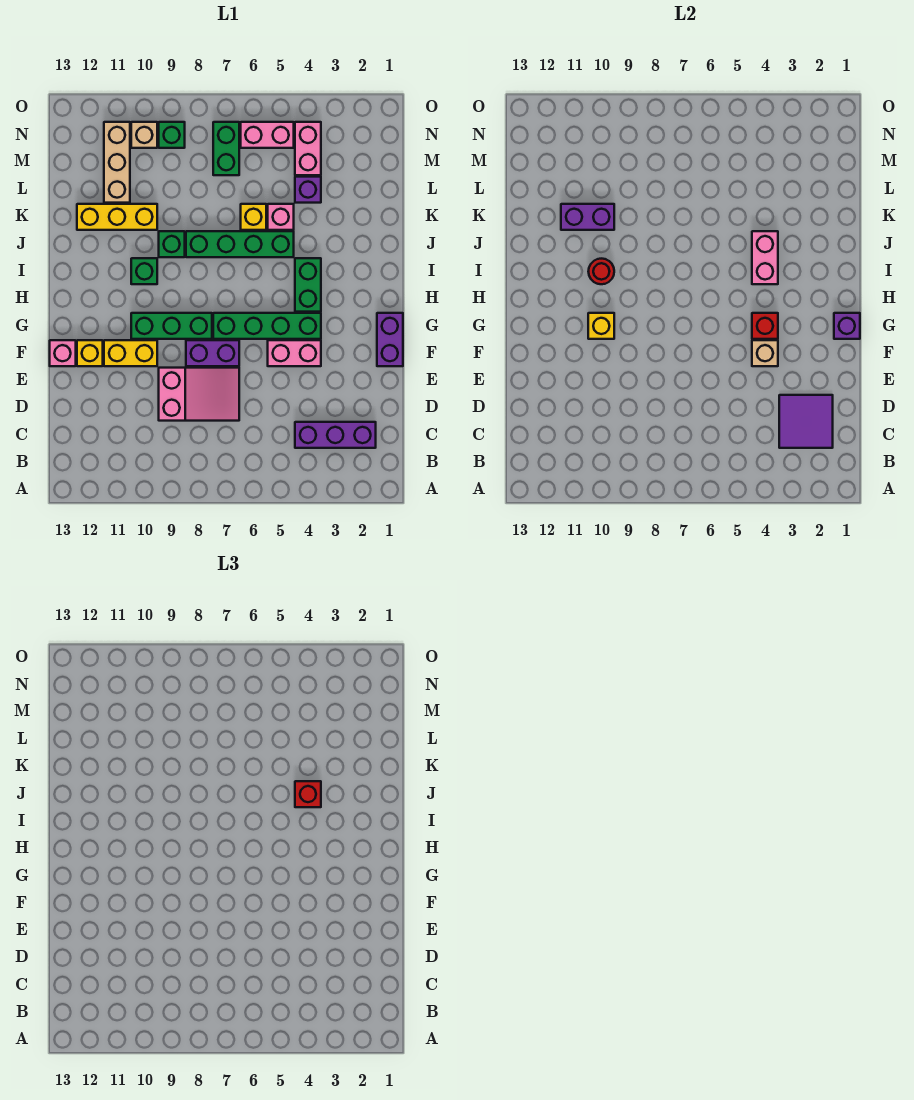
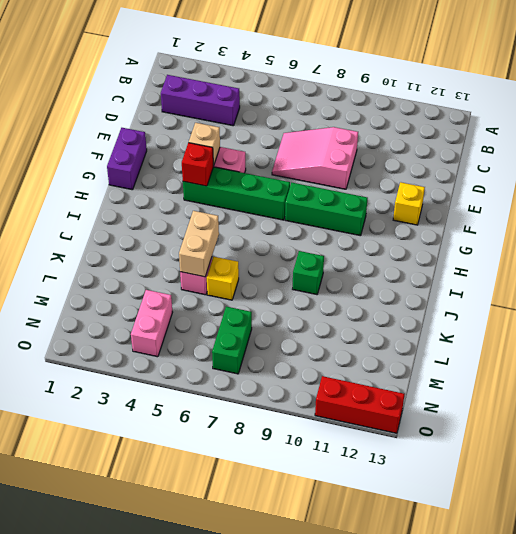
tan 1x2 brick [179,211,219,277] -> none
red 1x3 brick [315,376,404,433] -> none
none -> purple 1x2 brick [186,340,239,366]
none -> yellow 1x2 brick [104,340,157,366]
none -> pink 1x1 brick [50,340,76,366]
none -> green 1x2 brick [295,258,321,312]

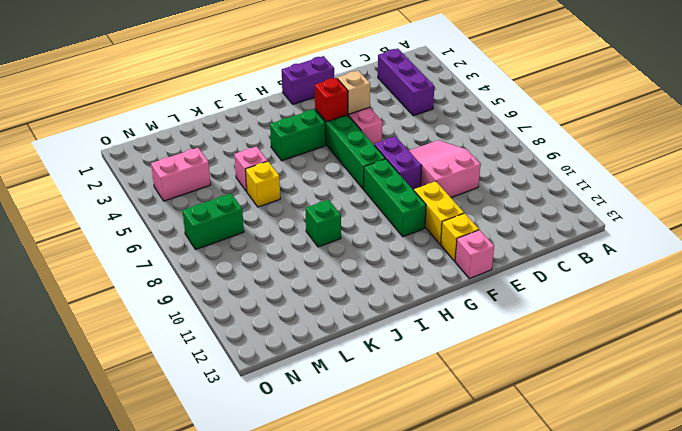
none -> green 1x1 brick [131,258,157,284]
none -> green 1x4 brick [186,231,294,257]
none -> yellow 1x3 brick [77,204,157,230]
none -> purple 1x1 brick [295,177,321,203]

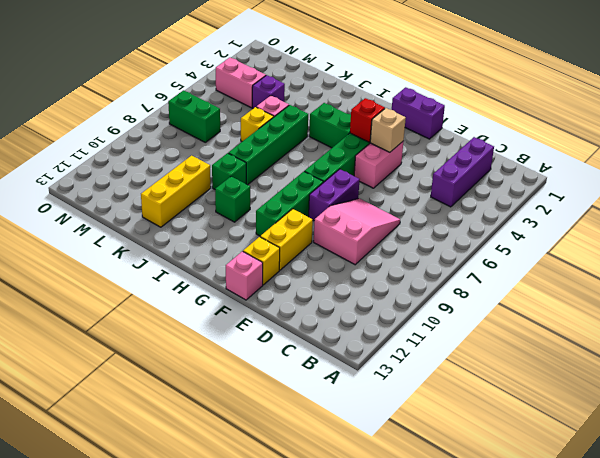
none -> tan 1x3 brick [104,122,130,203]
none -> pink 1x2 brick [241,122,294,148]
none -> green 1x1 brick [159,122,185,148]
none -> tan 1x1 brick [131,122,157,148]

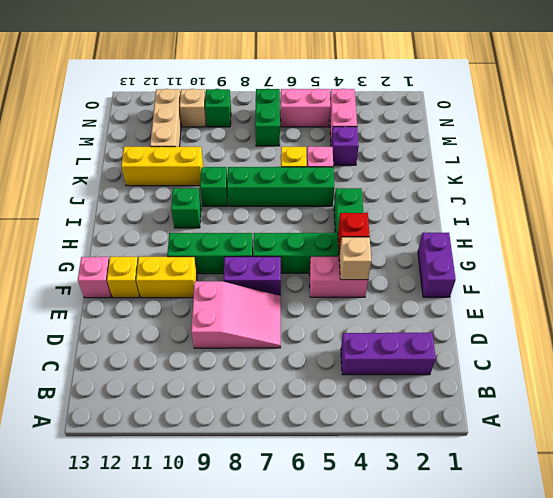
none -> purple 2x2 tile [779,395,833,448]
none -> purple 1x1 brick [834,313,860,339]
none -> yellow 1x1 brick [588,313,614,339]
none -> pink 1x2 brick [752,231,778,284]

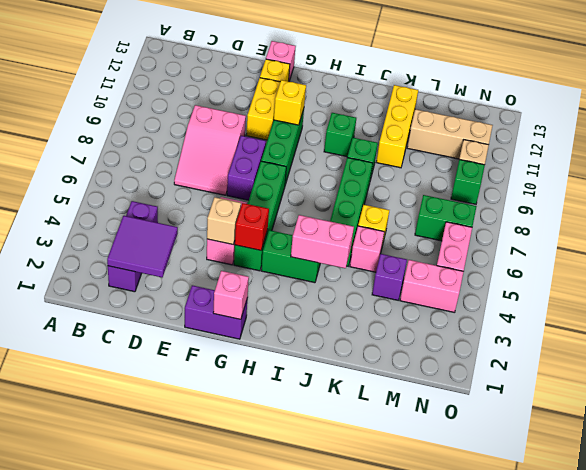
pink 1x1 brick [213,271,249,319] -> purple 1x1 brick [834,313,860,339]
none -> red 1x1 round brick [588,259,614,284]
none -> purple 1x2 brick [561,204,614,230]
none -> red 1x1 brick [295,781,321,807]

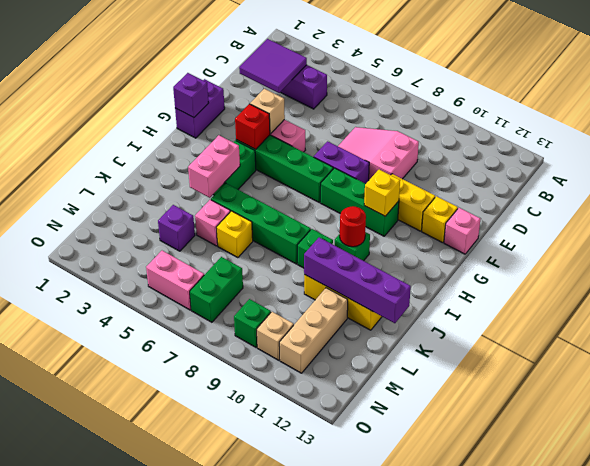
purple 1x4 brick [304,237,411,323] -> purple 1x2 brick [561,204,614,230]
none -> pink 1x2 brick [295,122,321,175]
none -> red 1x1 brick [295,781,321,807]

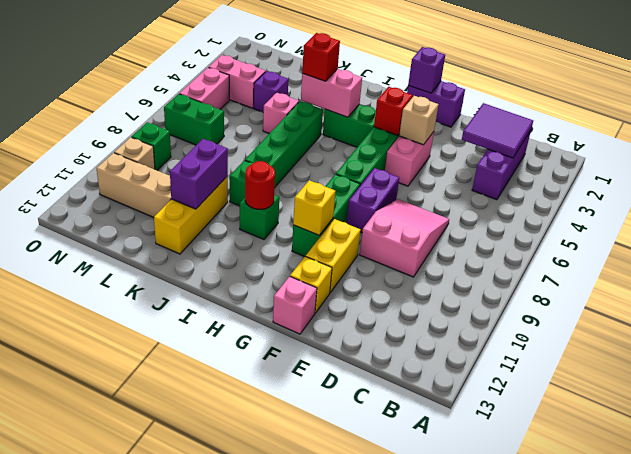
none -> yellow 1x1 brick [241,204,266,230]

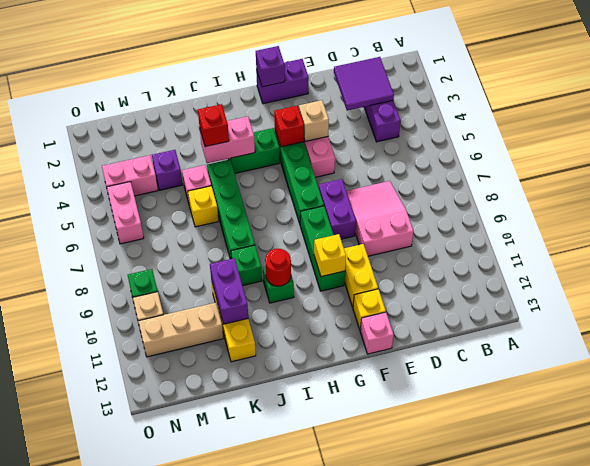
none -> green 1x2 brick [213,122,239,175]

